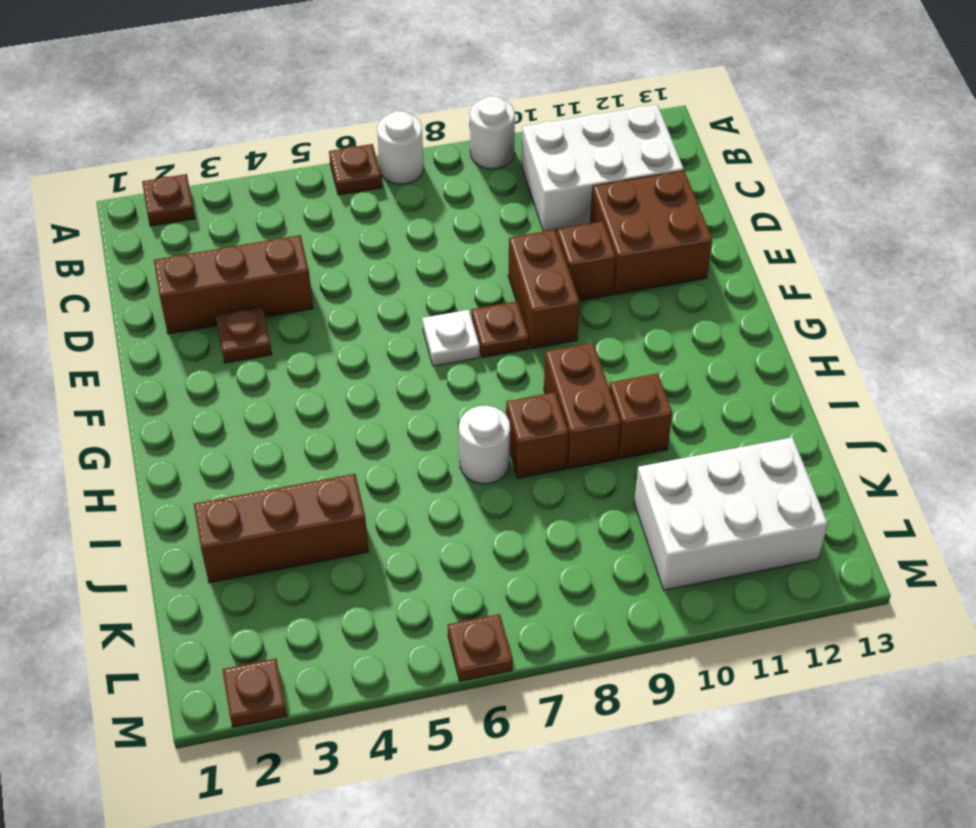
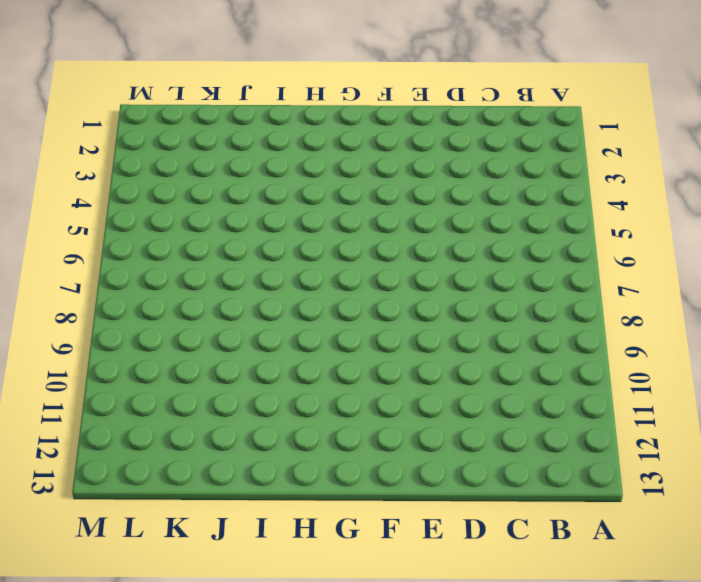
none -> brown 1x1 plate [142,174,195,226]
none -> brown 1x1 plate [329,144,382,195]
none -> white 1x1 round brick [377,111,424,184]

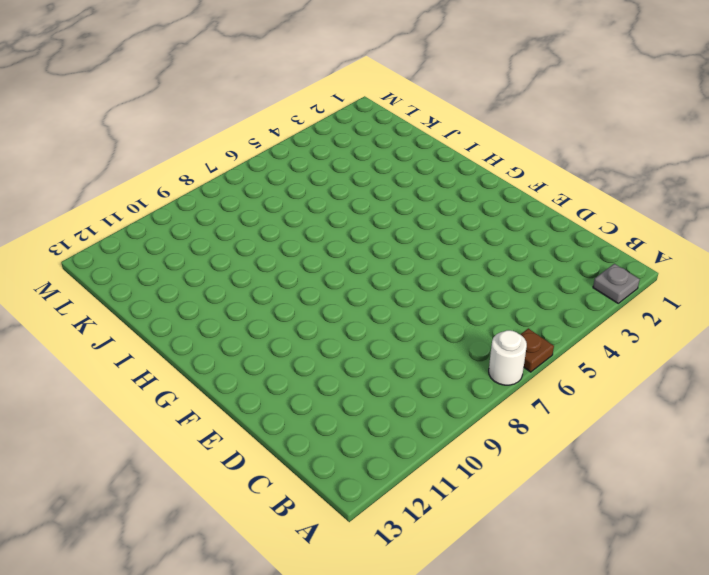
grey 1x1 plate [593,264,640,303] -> brown 1x1 plate [142,174,195,226]
none -> white 1x1 round brick [470,96,515,169]
none -> white 2x3 brick [522,105,684,232]
none -> brown 1x3 brick [154,235,313,334]

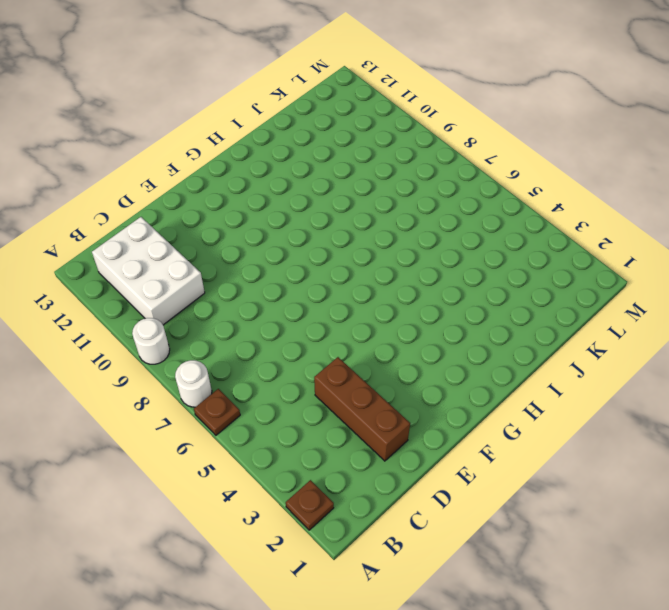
none -> brown 2x2 brick [590,171,712,294]
none -> brown 1x1 plate [216,307,272,363]
none -> brown 1x2 brick [508,230,580,349]

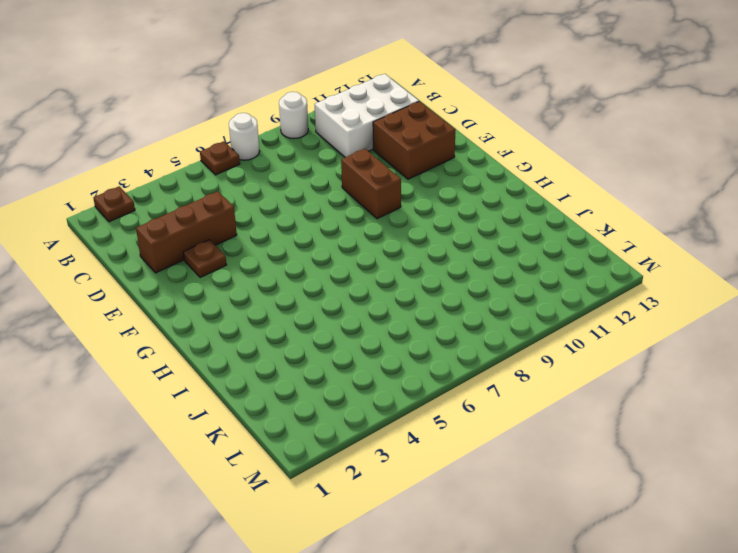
none -> brown 1x1 brick [557,222,616,301]
none -> white 1x1 plate [422,310,480,366]
none -> brown 1x1 plate [471,301,529,358]

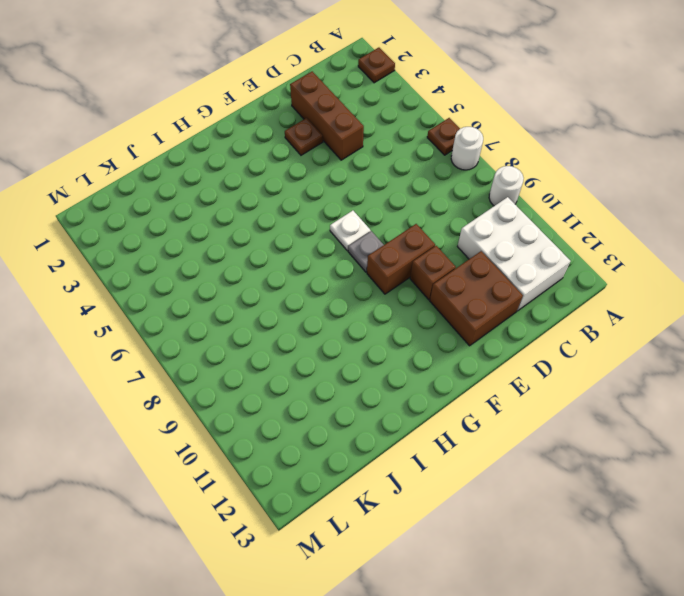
grey 1x1 plate [348,231,383,272] -> brown 1x1 plate [471,301,529,358]
none -> brown 1x2 brick [544,343,621,469]
none -> white 1x1 round brick [459,406,510,484]
none -> brown 1x1 brick [506,392,568,478]

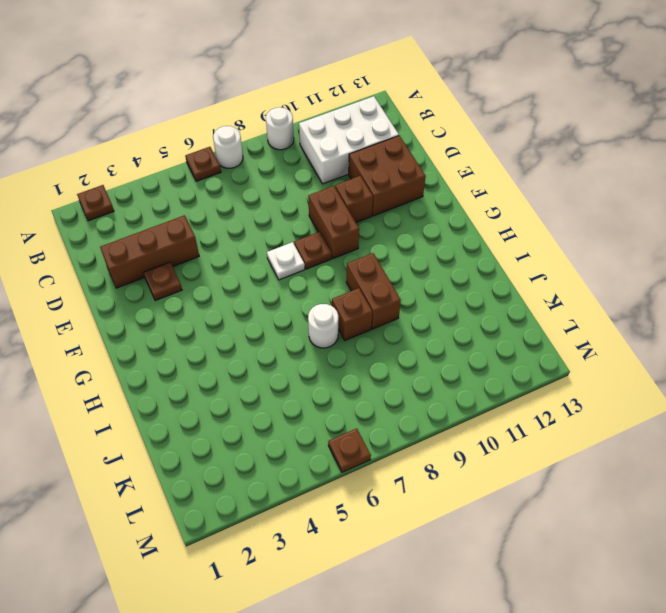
none -> brown 1x1 brick [609,374,672,459]
none -> brown 1x3 brick [194,474,369,583]
none -> white 2x3 brick [634,437,828,590]

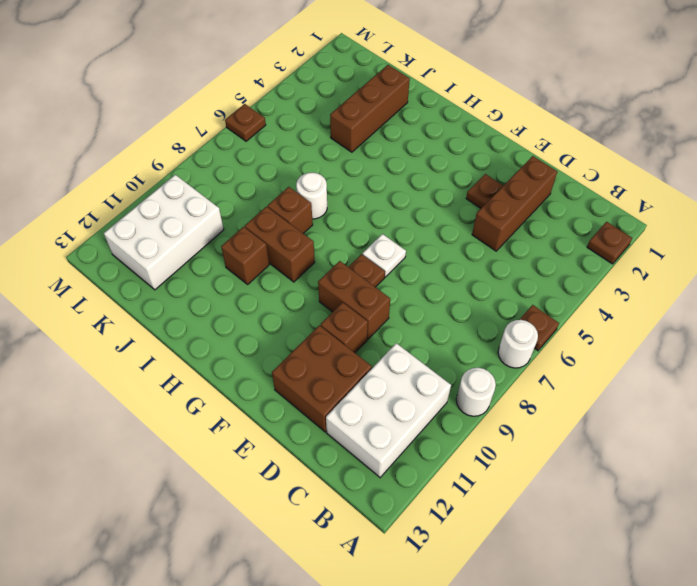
none -> brown 1x1 plate [222,659,287,727]

